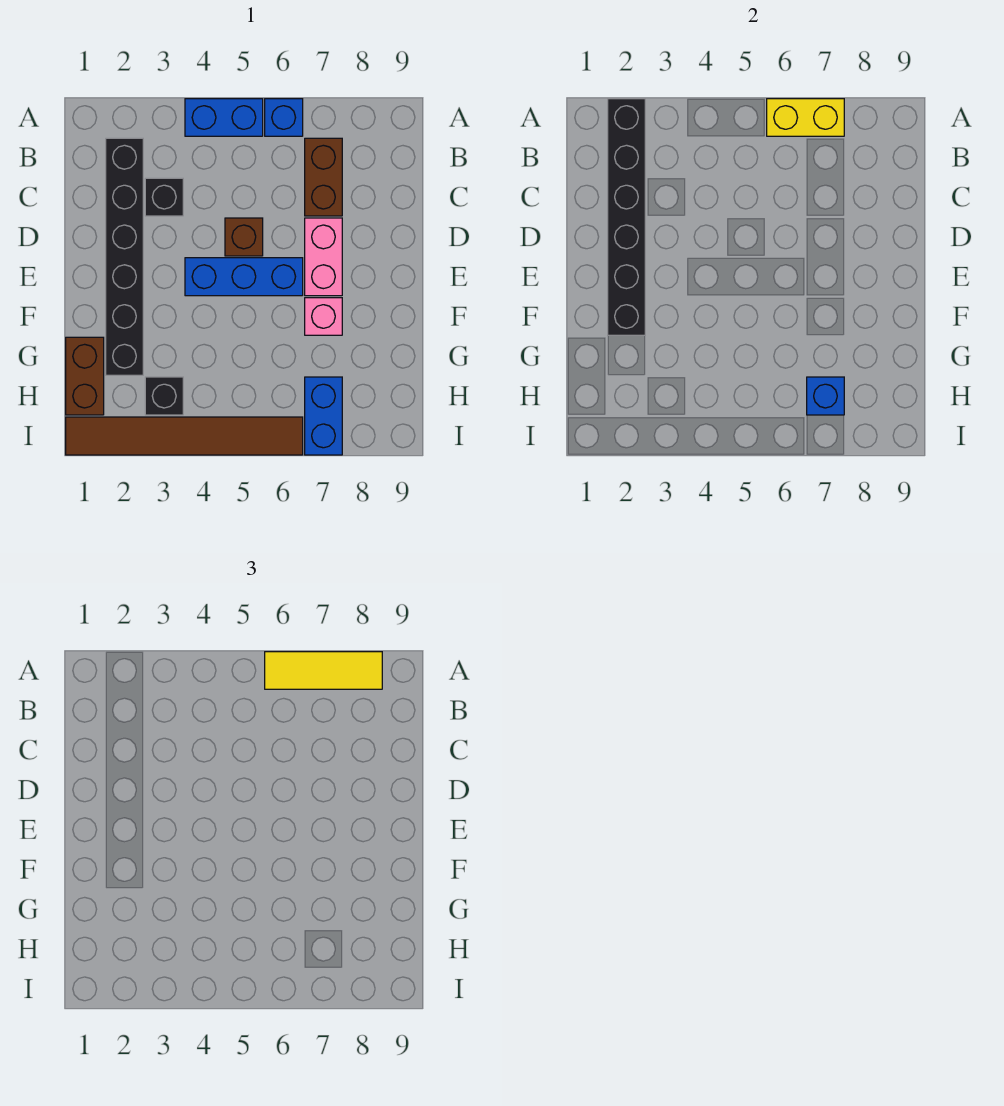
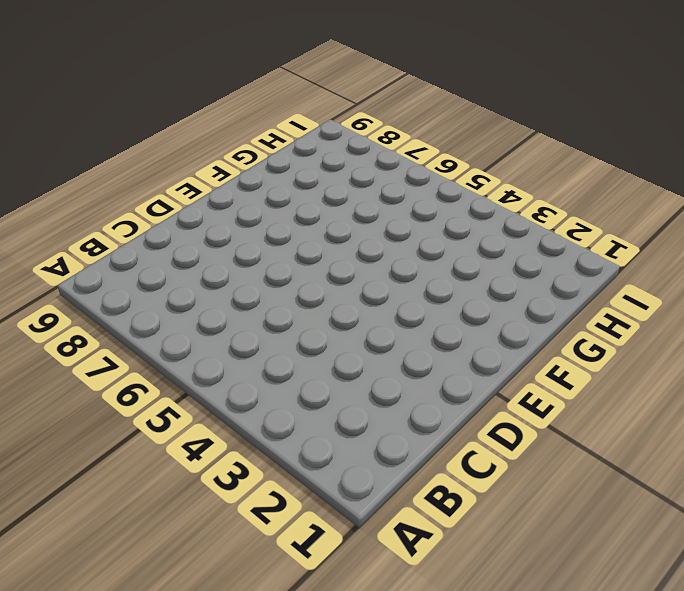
none -> blue 1x2 brick [185,99,263,136]
none -> blue 1x1 brick [265,99,303,136]
none -> black 1x6 brick [106,138,143,375]

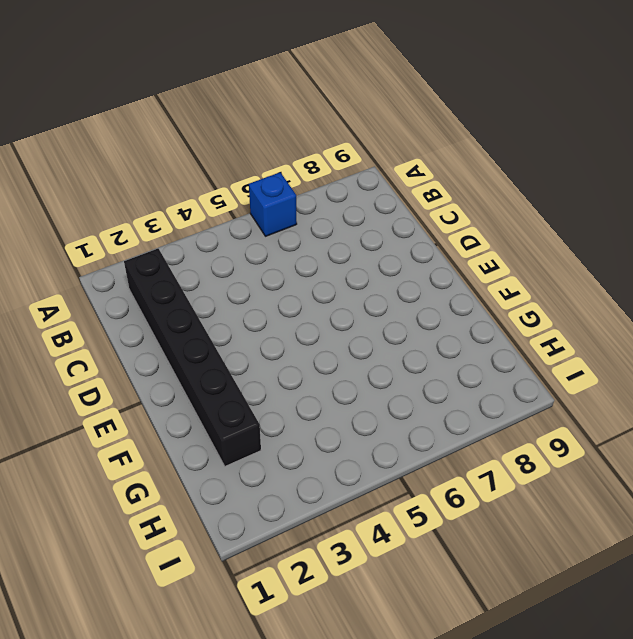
none -> blue 1x2 brick [185,99,263,136]
none -> brown 1x2 brick [305,138,342,216]
none -> black 1x1 brick [145,178,183,216]

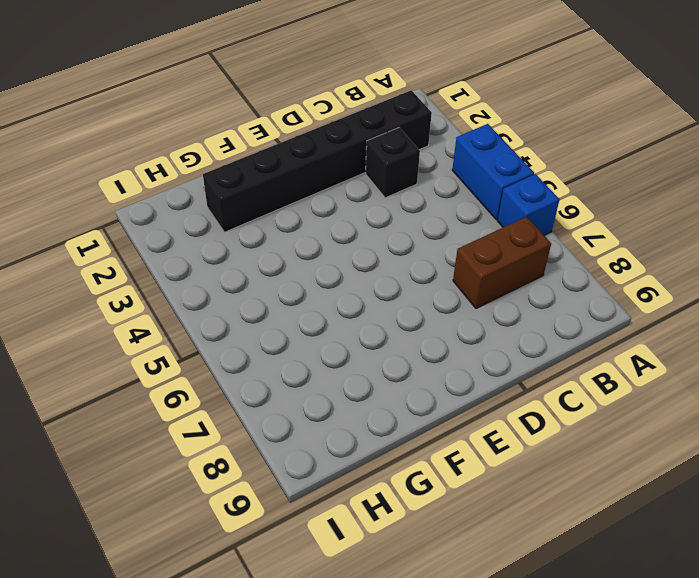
none -> brown 1x1 brick [225,218,263,256]
none -> pink 1x2 brick [305,218,342,296]
none -> blue 1x3 brick [185,258,303,296]

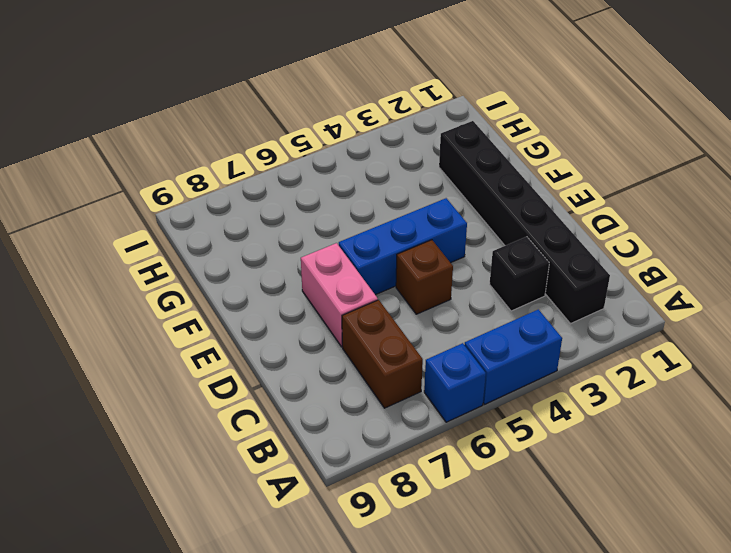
none -> pink 1x1 brick [305,298,342,335]
none -> brown 1x2 brick [66,337,104,415]
none -> black 1x1 brick [145,377,183,415]

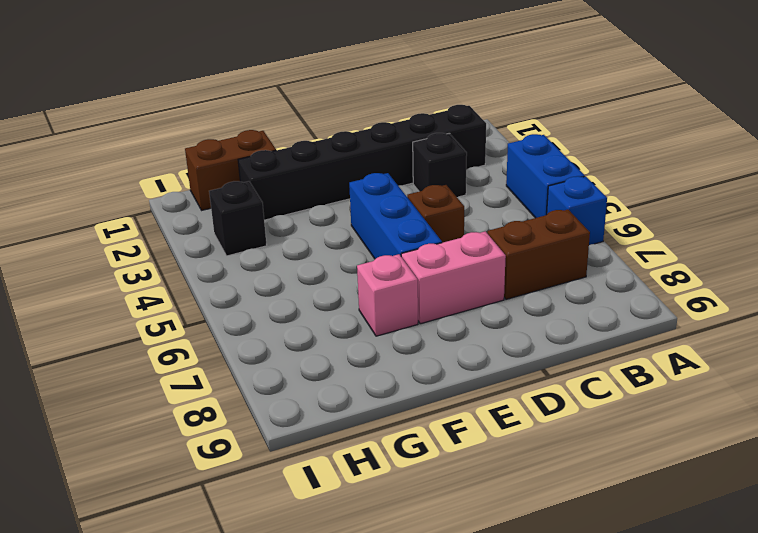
none -> blue 1x2 brick [305,377,342,455]
none -> brown 1x6 tile [66,417,303,455]
none -> black 1x6 brick [608,99,645,335]

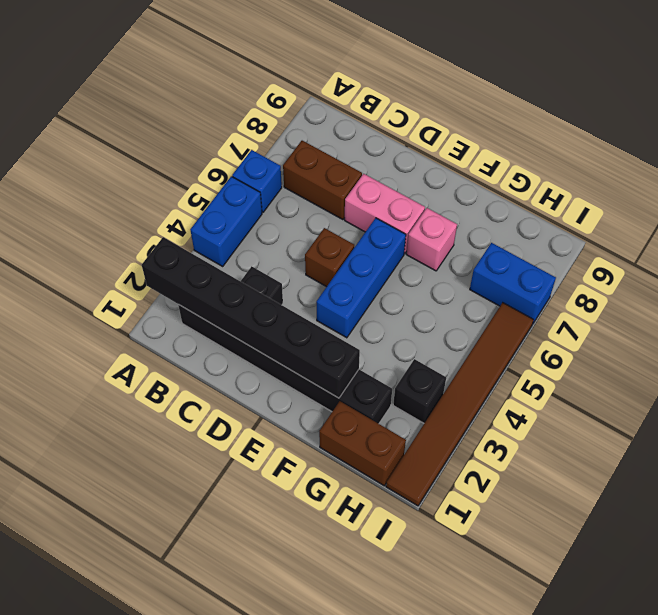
none -> yellow 1x2 brick [767,99,844,136]
none -> blue 1x1 brick [807,377,844,415]
none -> yellow 1x3 tile [265,652,382,689]

